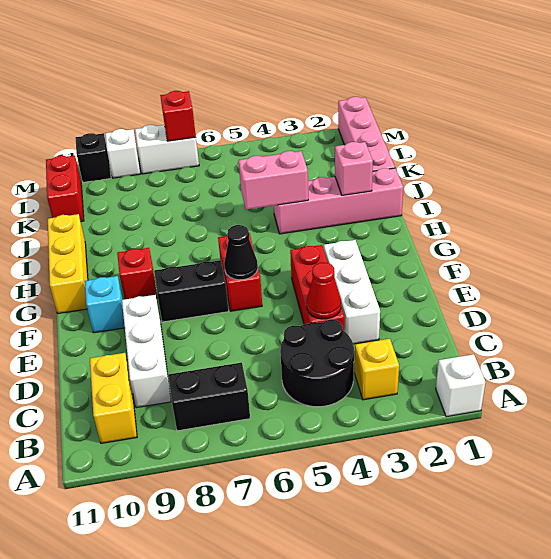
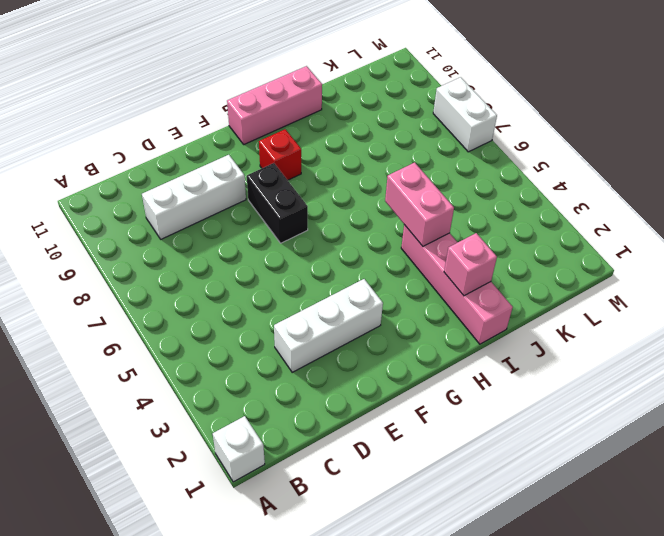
pink 1x3 brick [227,66,322,144] -> yellow 1x3 brick [48,214,88,313]
none -> yellow 1x1 brick [355,339,399,400]
none -> black 2x2 round brick [280,320,354,407]
none -> black 1x2 brick [168,363,250,431]

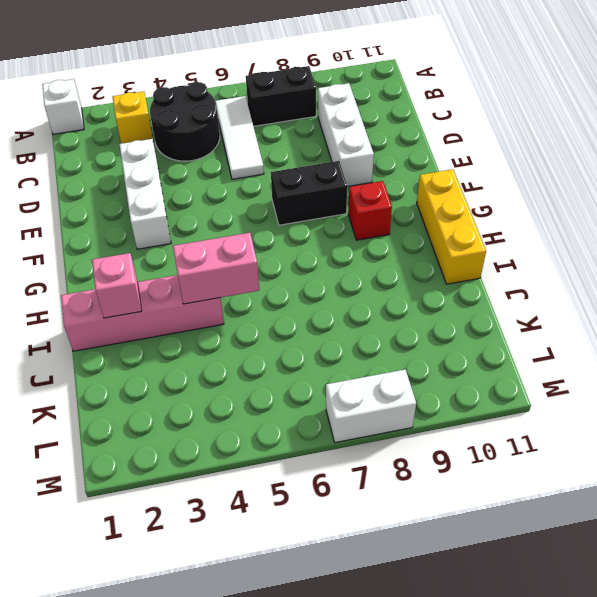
white 1x3 tile [216,96,264,179] -> none
none -> yellow 1x2 brick [90,353,137,443]
none -> red 1x3 brick [290,245,345,331]
none -> red 1x2 brick [218,233,262,311]

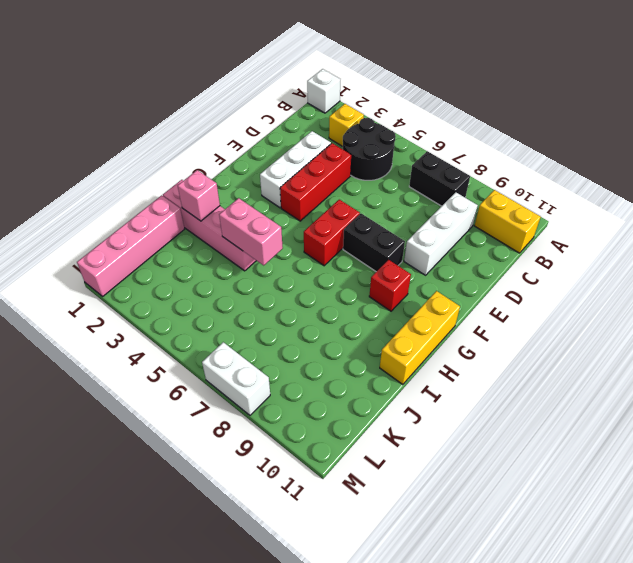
yellow 1x2 brick [475,190,541,253] -> yellow 1x2 brick turned to [90,353,137,443]
none -> cyan 1x1 brick [85,276,125,333]
none -> red 1x2 brick [46,155,84,221]
none -> white 1x1 brick [105,129,140,178]

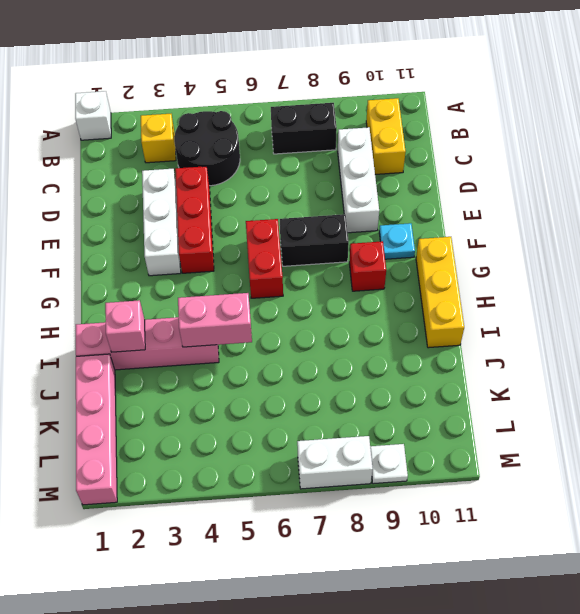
cyan 1x1 plate [379,223,415,259] -> cyan 1x1 brick [85,276,125,333]
white 1x1 plate [370,444,408,484] -> white 1x1 brick [105,129,140,178]
none -> red 1x2 brick [46,155,84,221]
none -> black 1x1 brick [75,133,111,182]
none -> red 1x1 cone [307,262,341,319]

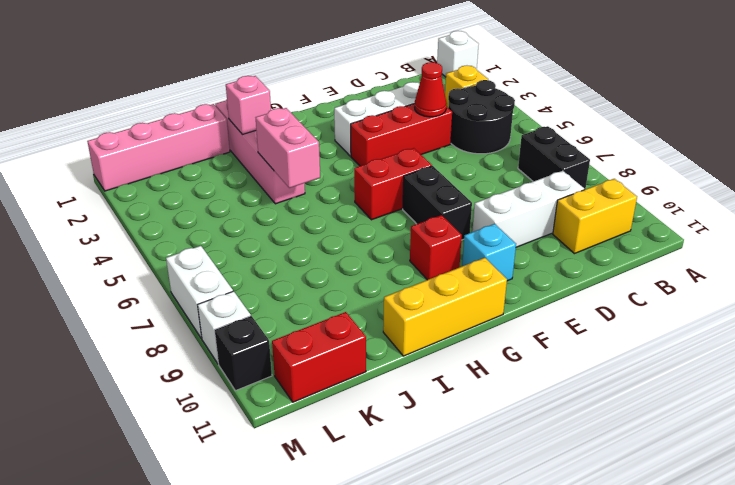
none -> black 1x1 cone [224,225,258,280]
none -> red 1x1 brick [160,91,196,141]

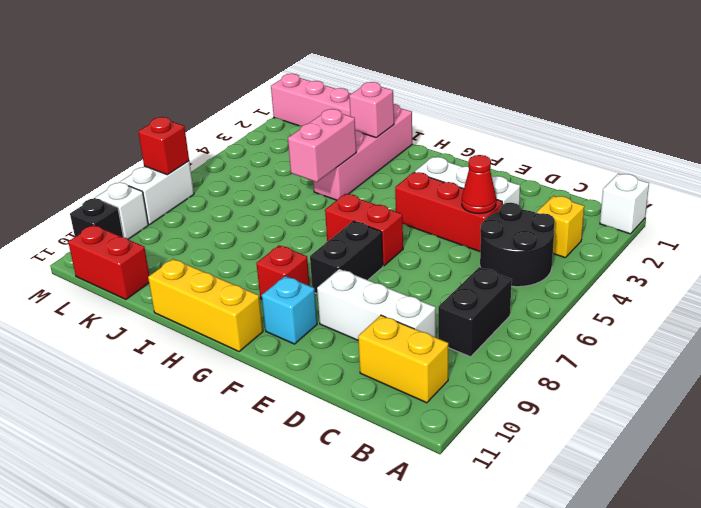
none -> black 1x1 cone [224,225,258,280]

